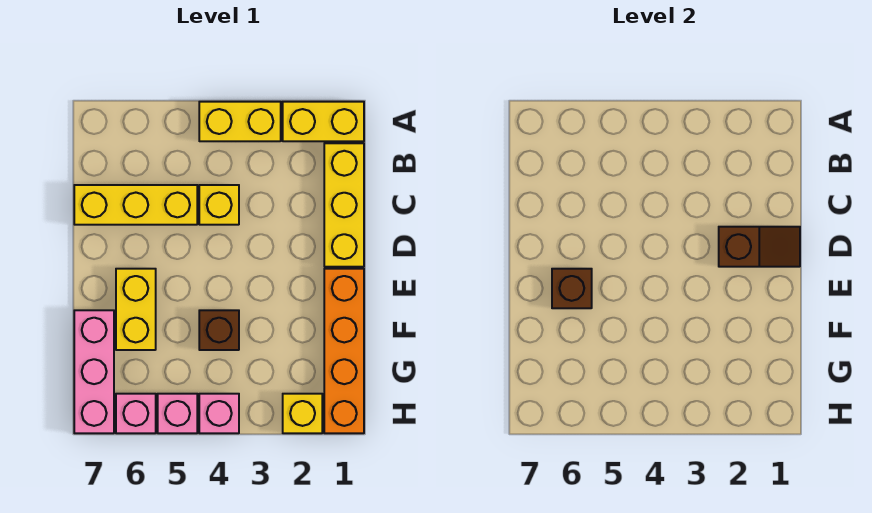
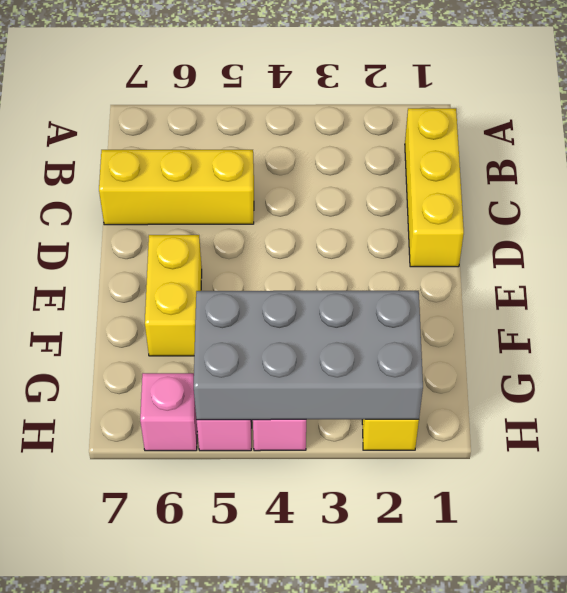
grey 2x4 brick [194,291,423,420] -> none
none -> yellow 1x2 brick [283,102,364,141]
none -> yellow 1x2 brick [199,102,281,141]
none -> yellow 1x1 brick [199,185,239,225]

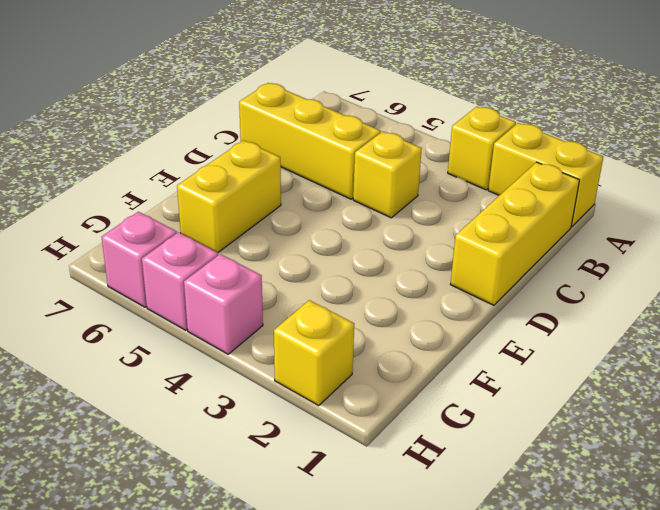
yellow 1x1 brick [448,107,516,190] -> yellow 1x2 brick [199,102,281,141]
none -> orange 1x4 brick [324,269,364,433]
none -> brown 1x1 brick [199,310,239,350]
none -> pink 1x3 brick [74,310,114,433]

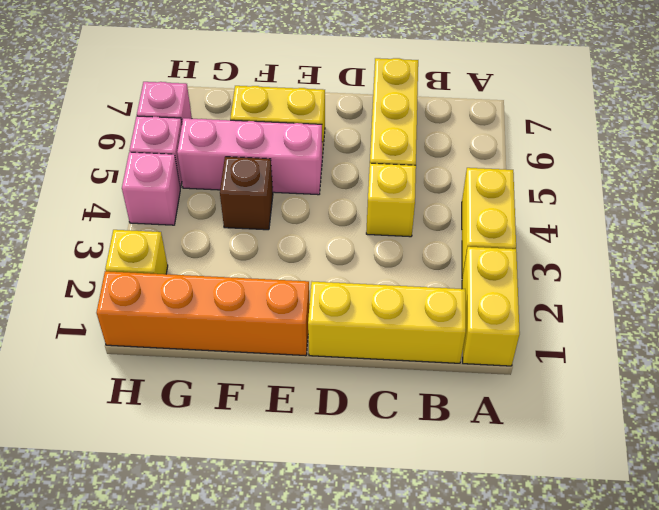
pink 1x3 brick [177,118,322,195] -> pink 1x3 brick moved to [74,310,114,433]
none -> brown 1x2 slope [719,227,800,267]
none -> brown 1x1 brick [552,269,592,308]

